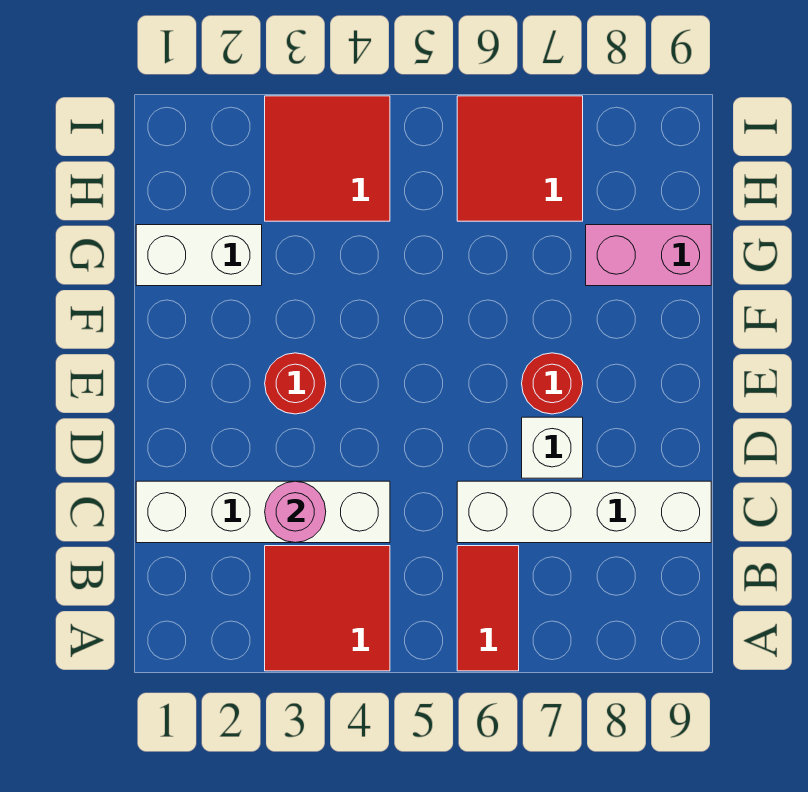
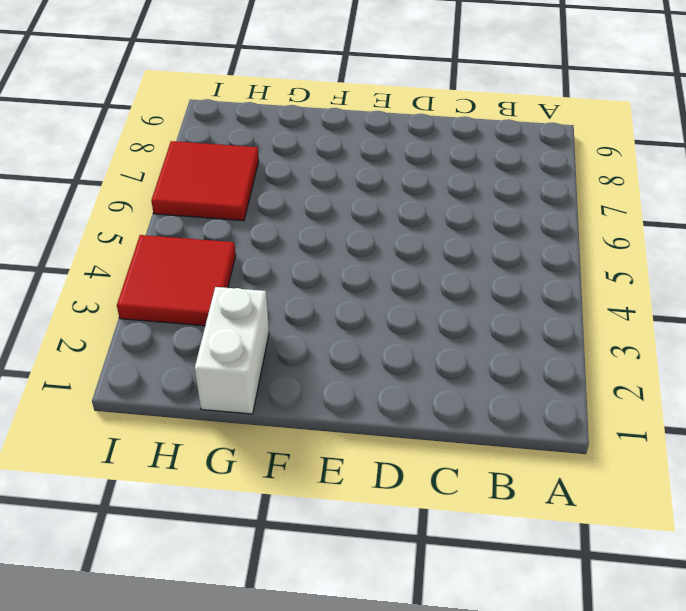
none -> red 2x2 tile [265,546,390,671]
none -> red 1x2 tile [457,546,519,671]
none -> white 1x4 brick [136,481,390,543]

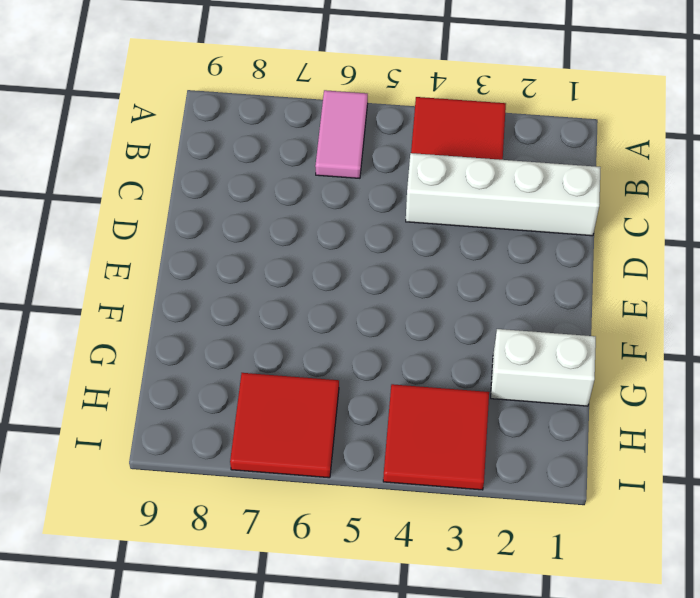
pink 1x2 tile [315,90,368,178] -> red 1x2 tile [457,546,519,671]
none -> white 1x4 brick [457,481,711,543]
none -> white 1x1 brick [522,417,583,478]
none -> red 1x1 round brick [265,353,326,414]

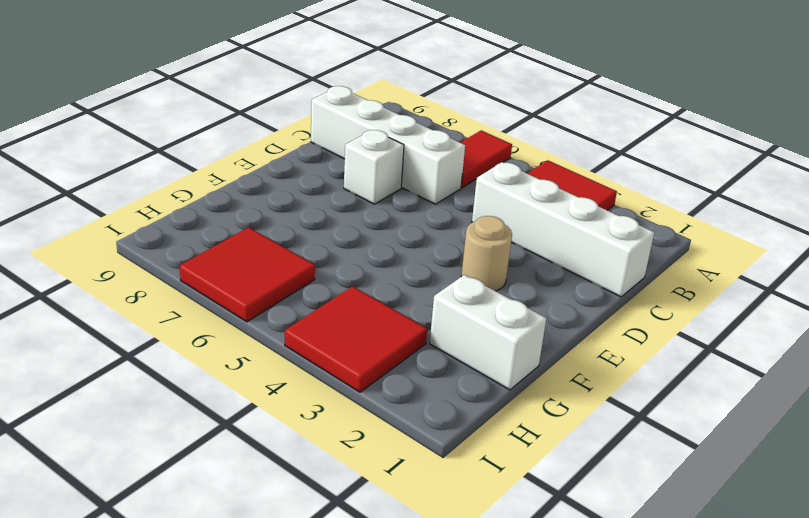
tan 1x1 round brick [461,216,512,291] -> red 1x1 round brick [265,353,326,414]
none -> red 1x1 round brick [522,353,583,414]
none -> pink 1x2 brick [586,225,711,286]
none -> pink 1x1 round brick [265,481,326,543]

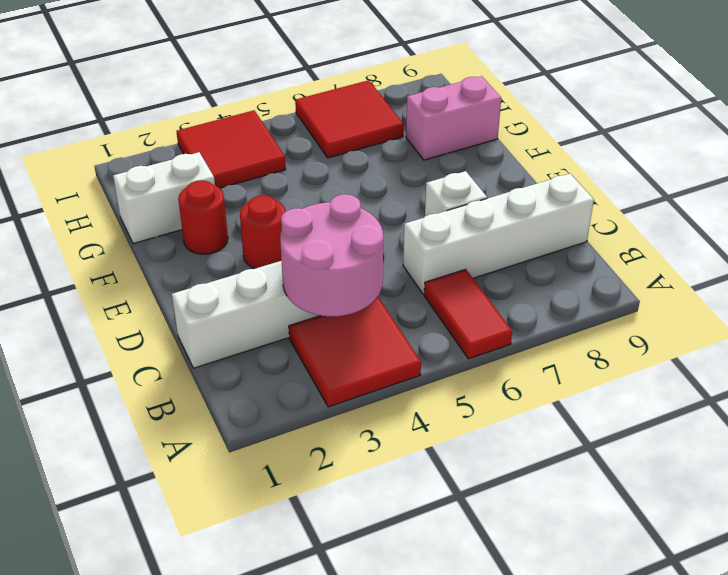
pink 2x2 round brick [280,194,383,316] -> pink 1x1 round brick [265,481,326,543]
red 1x1 round brick [178,180,228,254] -> red 1x1 round brick moved to [522,353,583,414]

